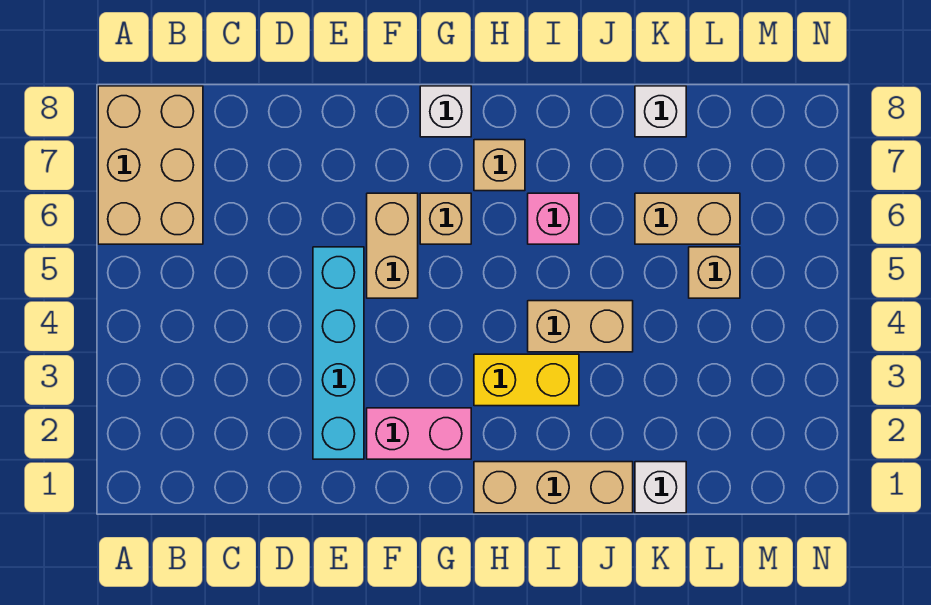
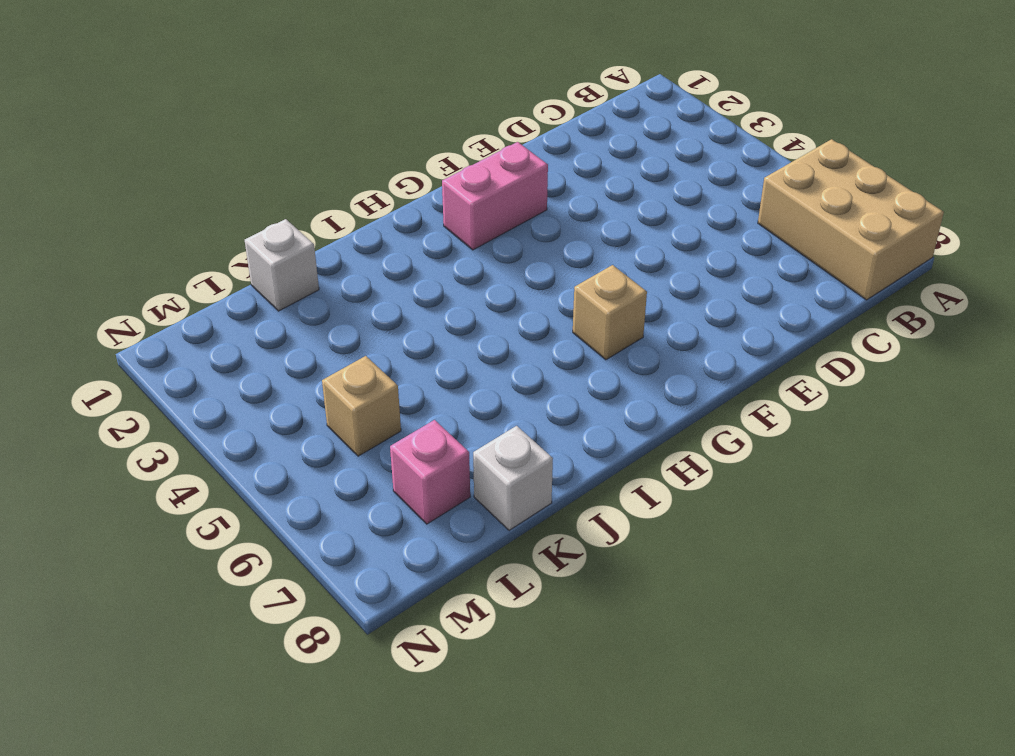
pink 1x1 brick [390,420,470,524] -> pink 1x1 brick moved to [528,193,579,244]
none -> cyan 1x4 brick [313,247,364,459]
none -> tan 1x2 brick [367,193,418,298]
none -> white 1x1 brick [420,86,471,137]

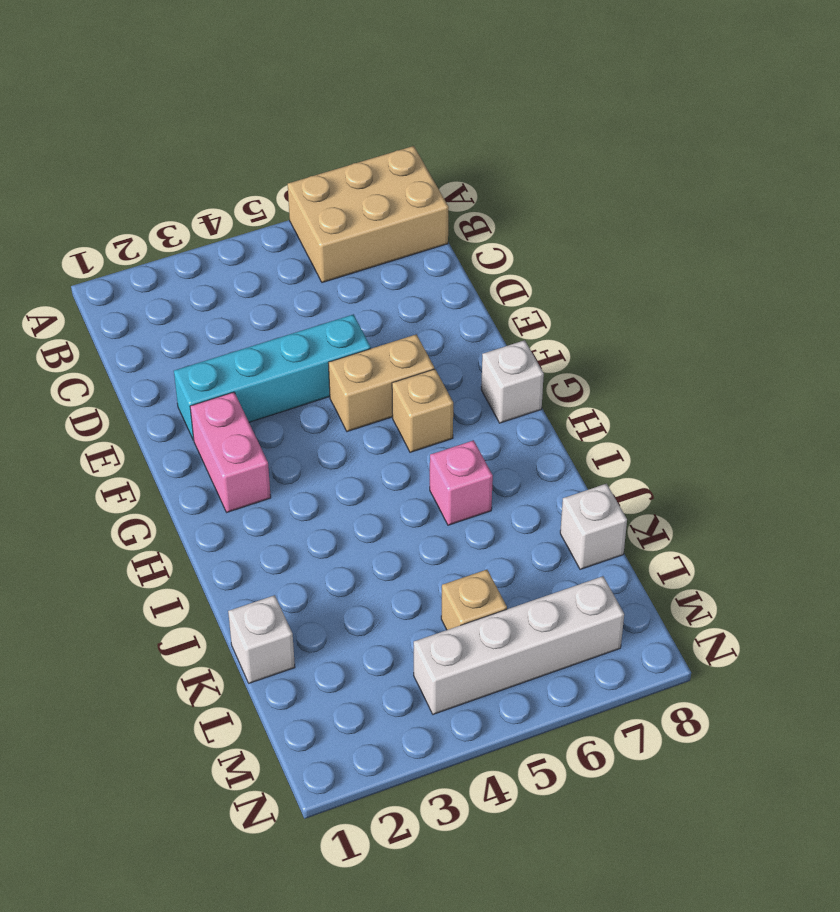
white 1x4 brick [414,576,624,714] -> none
none -> tan 1x3 brick [474,462,633,513]
none -> yellow 1x2 brick [474,354,579,406]
none -> tan 1x1 brick [474,140,525,191]

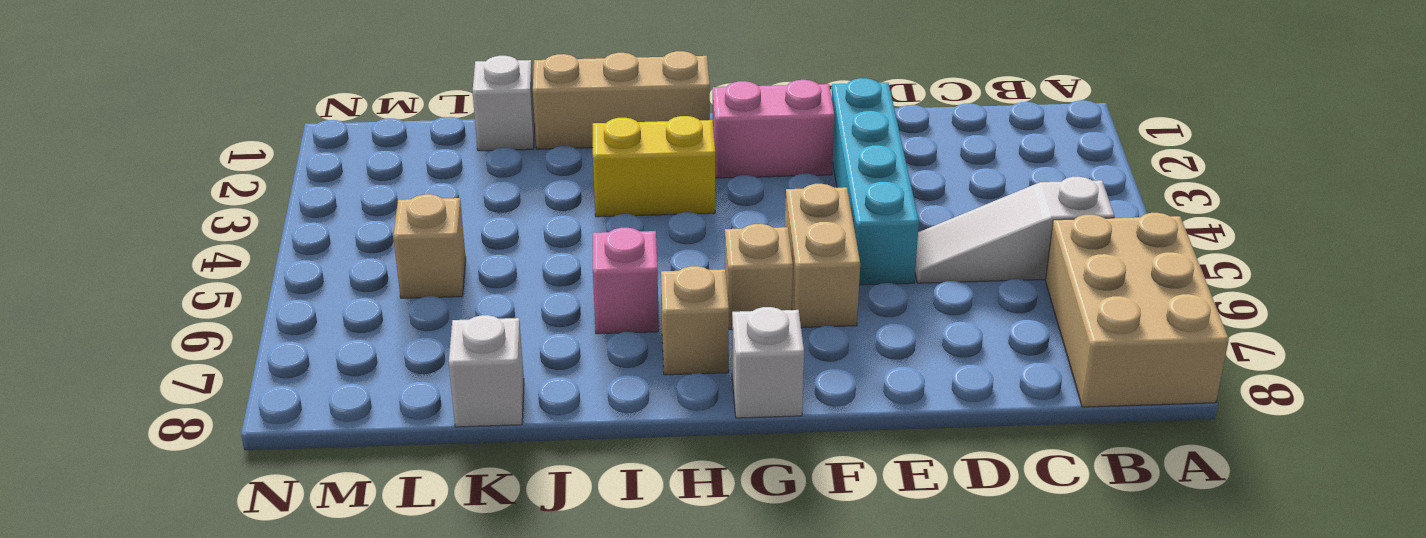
white 1x3 slope [915,177,1115,283] -> none
none -> tan 1x2 brick [528,301,633,352]
none -> tan 1x2 brick [635,193,740,244]

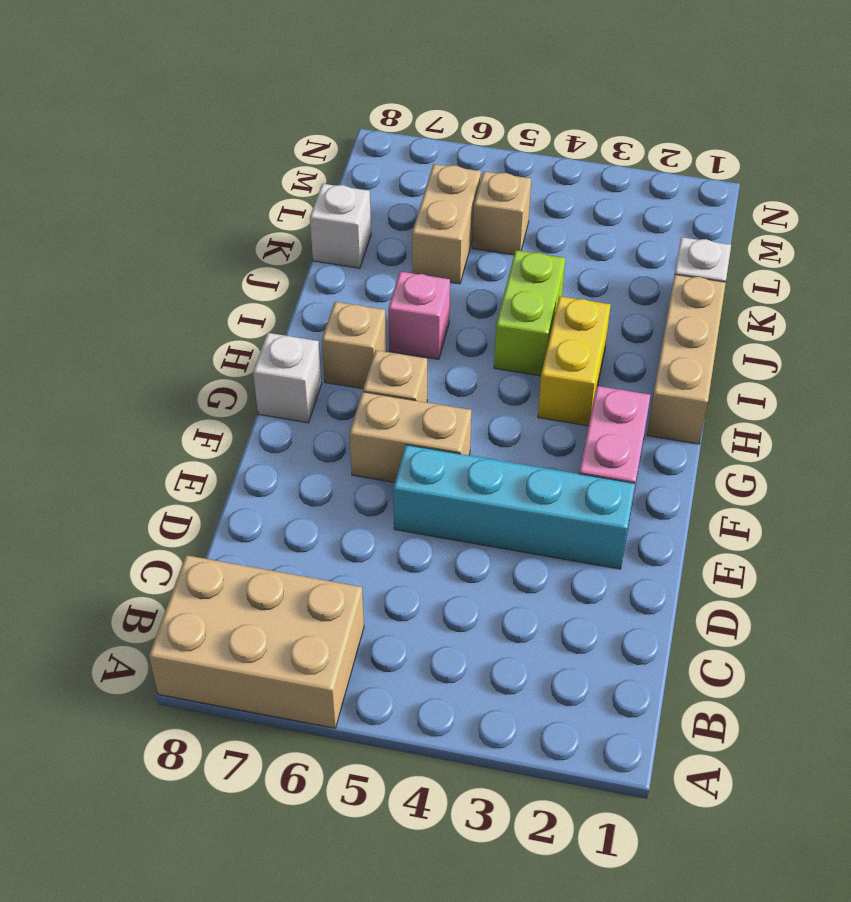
lime 1x2 brick [494,250,565,376] -> tan 1x2 brick [528,301,633,352]

